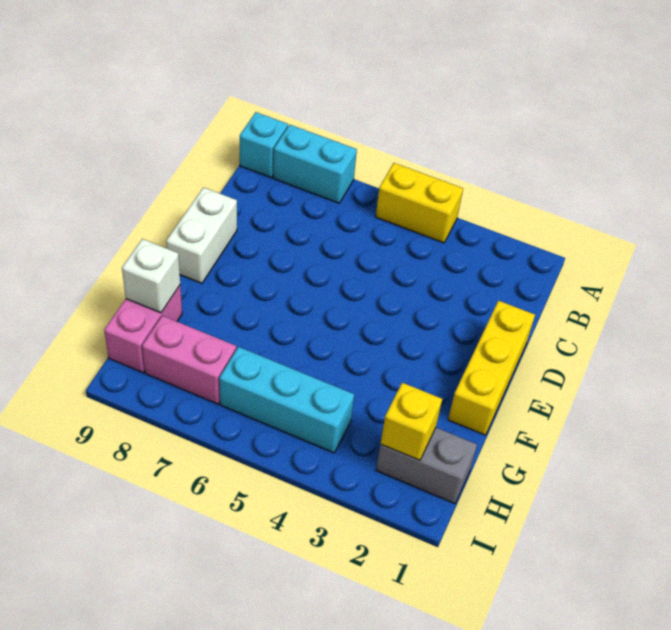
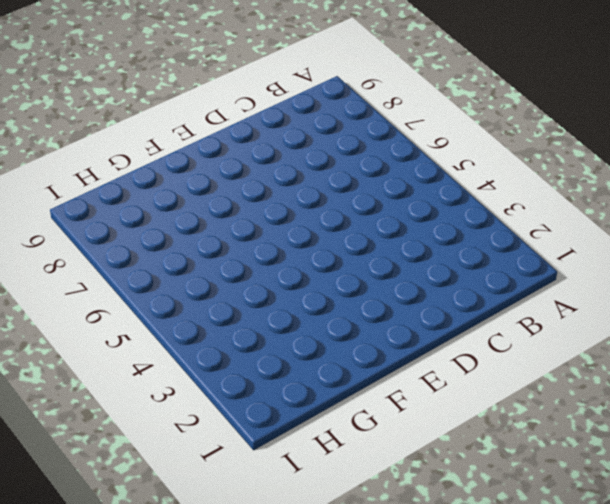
none -> yellow 1x2 brick [376,163,463,243]
none -> cyan 1x2 brick [273,125,357,203]

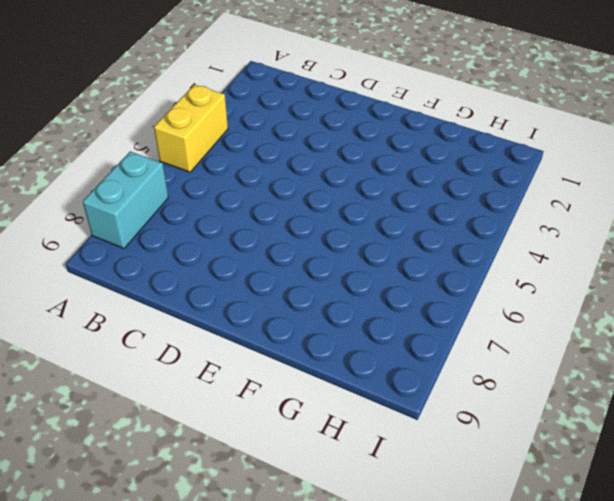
none -> cyan 1x1 brick [240,112,288,178]
none -> yellow 1x3 brick [448,301,535,435]

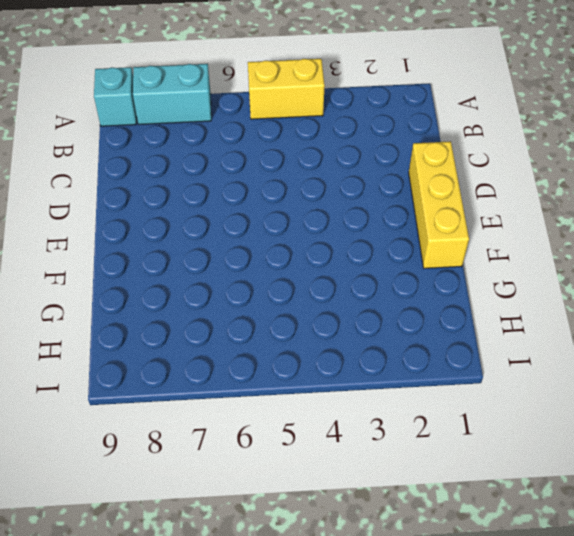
none -> white 1x2 brick [166,187,237,283]
none -> pink 1x2 brick [104,286,182,373]

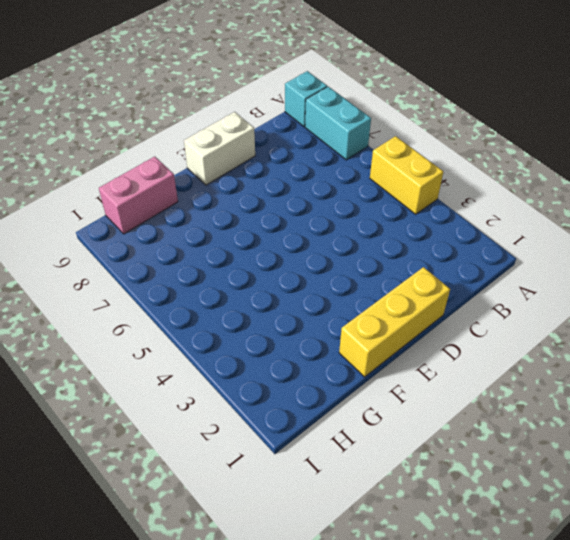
none -> grey 1x2 brick [376,428,477,504]
none -> cyan 1x3 brick [219,347,354,453]

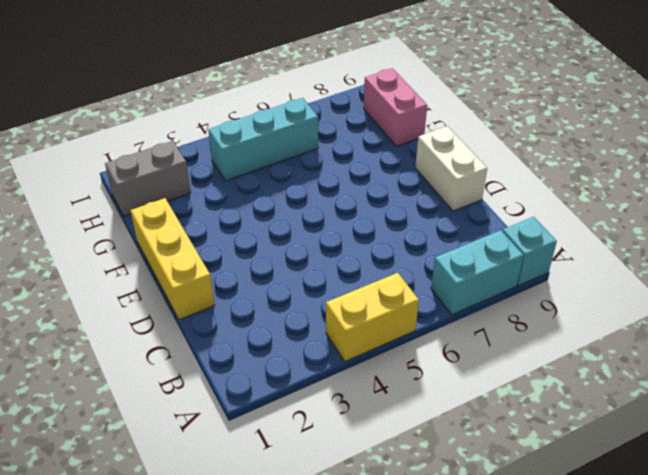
none -> pink 1x2 brick [142,316,236,404]
none -> white 1x1 brick [122,239,180,313]

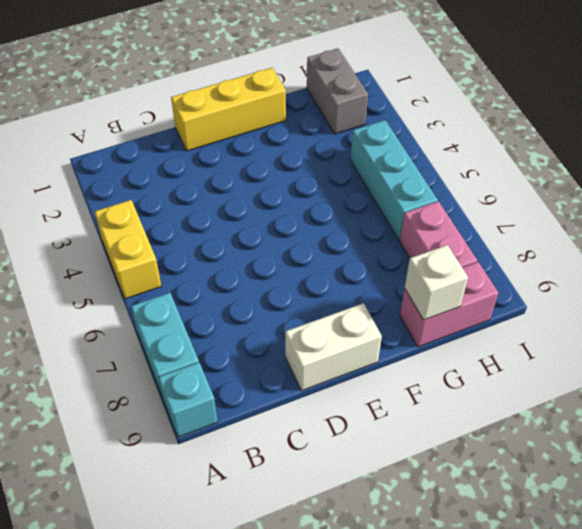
none -> yellow 1x1 brick [381,383,442,460]

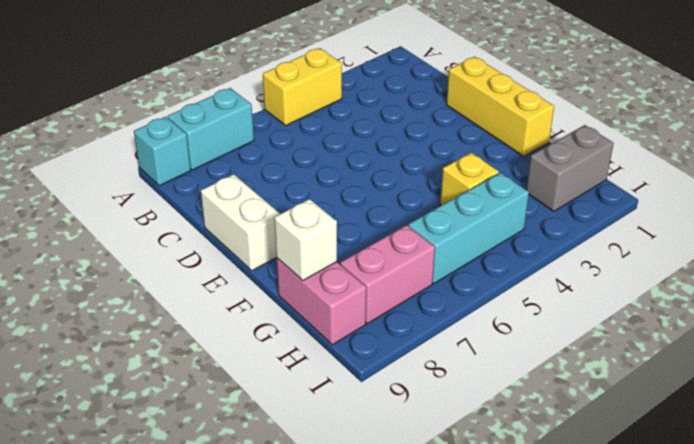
yellow 1x1 brick [440,153,499,205] -> yellow 1x1 brick moved to [381,383,442,460]

